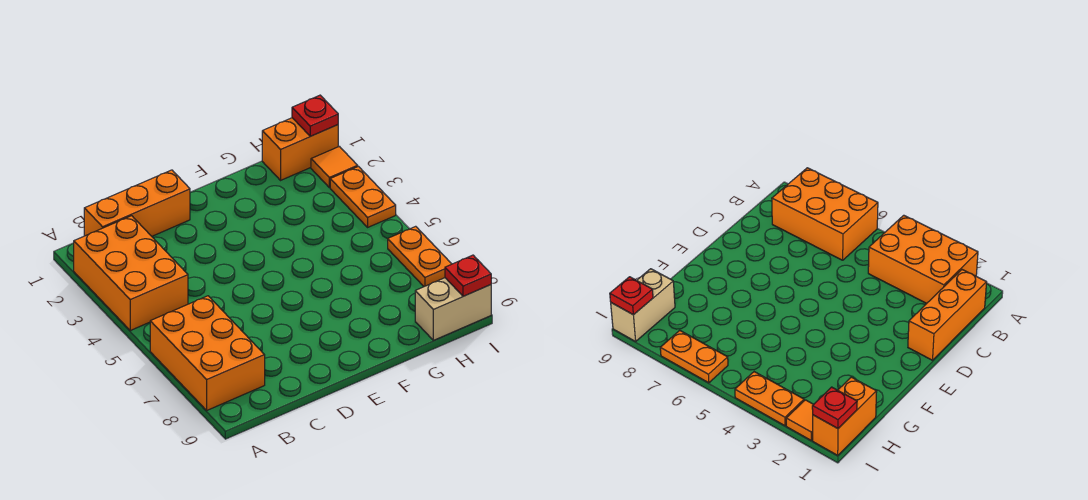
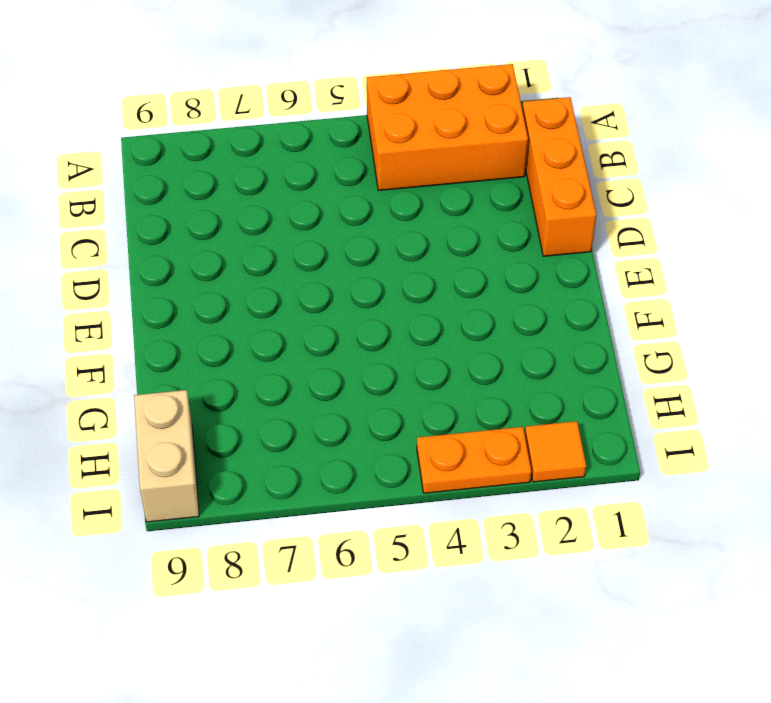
none -> orange 2x3 brick [150,296,265,410]
none -> orange 1x2 brick [262,118,338,180]

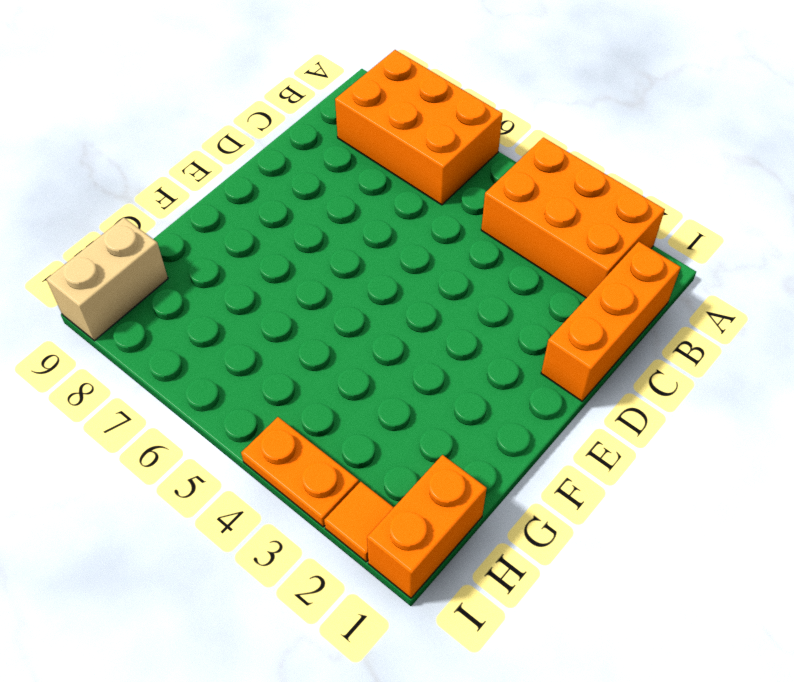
none -> orange 1x2 plate [388,226,451,287]
none -> red 1x1 plate [292,95,338,136]

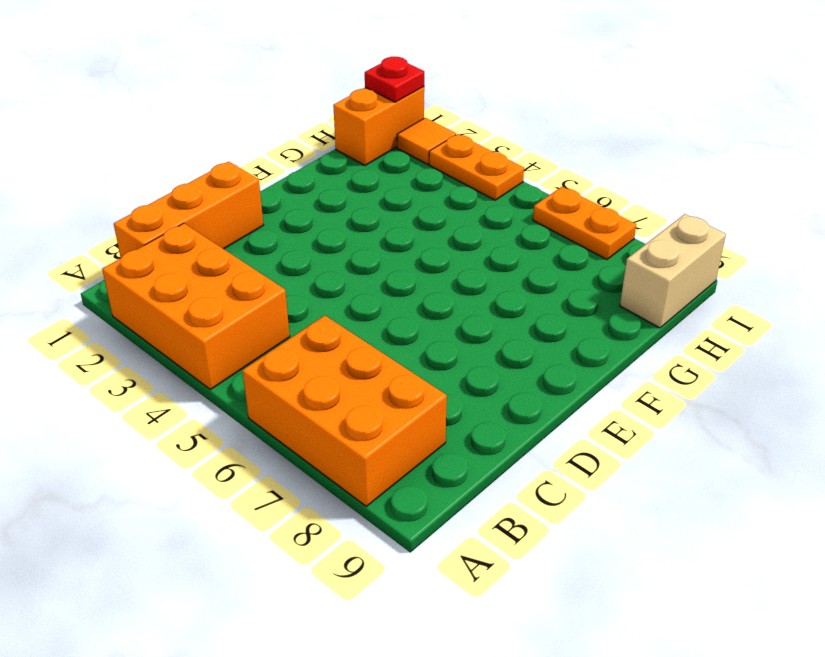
none -> red 1x1 plate [445,255,491,296]

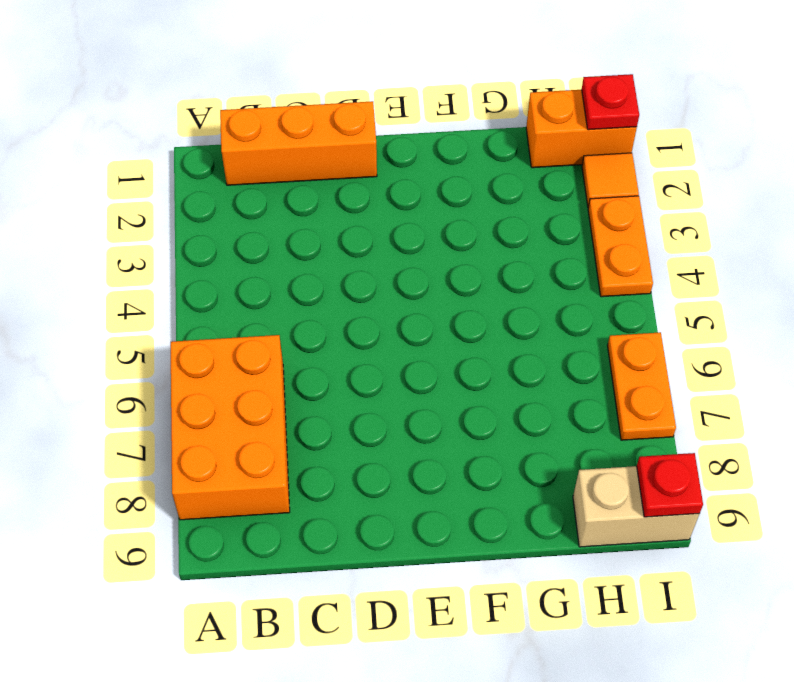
none -> orange 2x3 brick [74,216,188,330]

